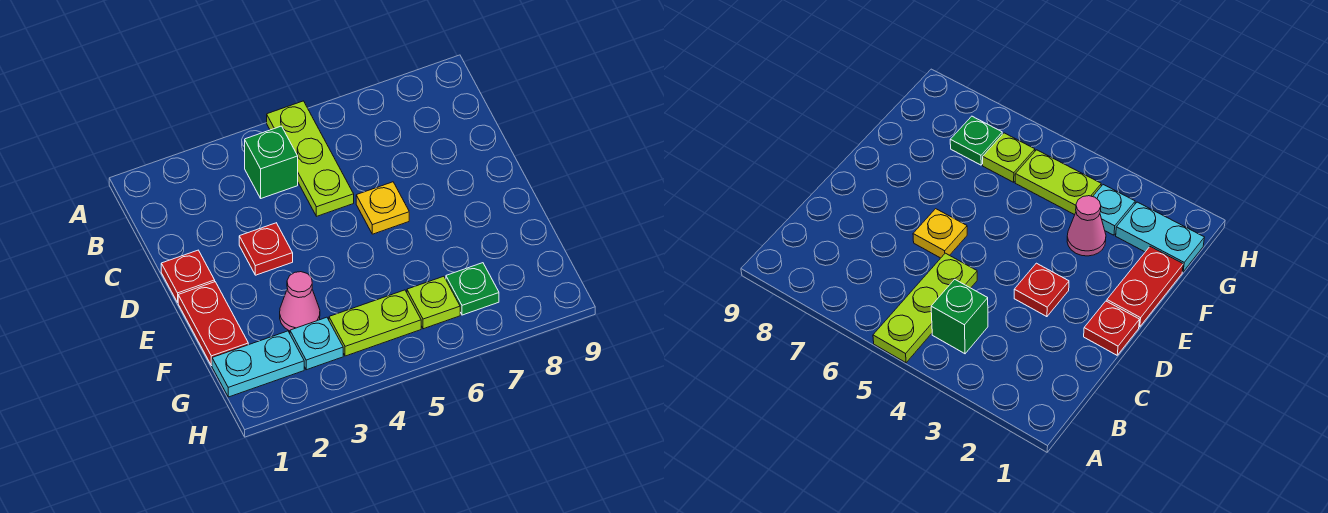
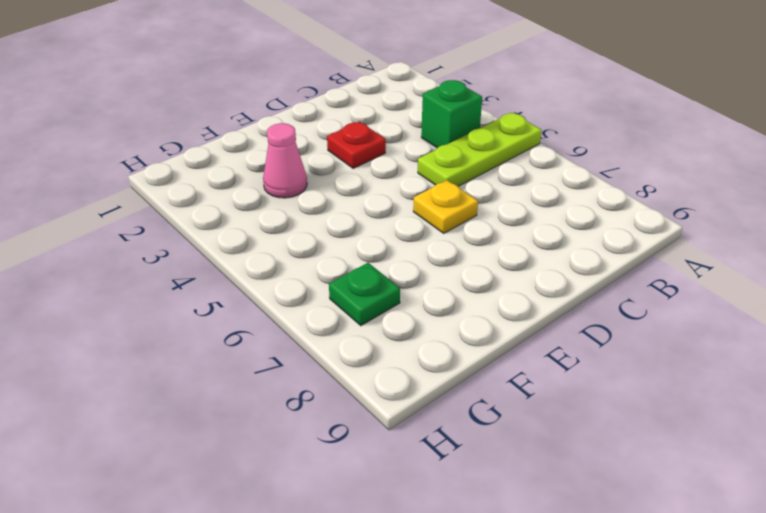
none -> red 1x1 plate [161,250,215,302]
none -> red 1x2 plate [178,282,248,366]
none -> cyan 1x2 plate [212,331,304,397]

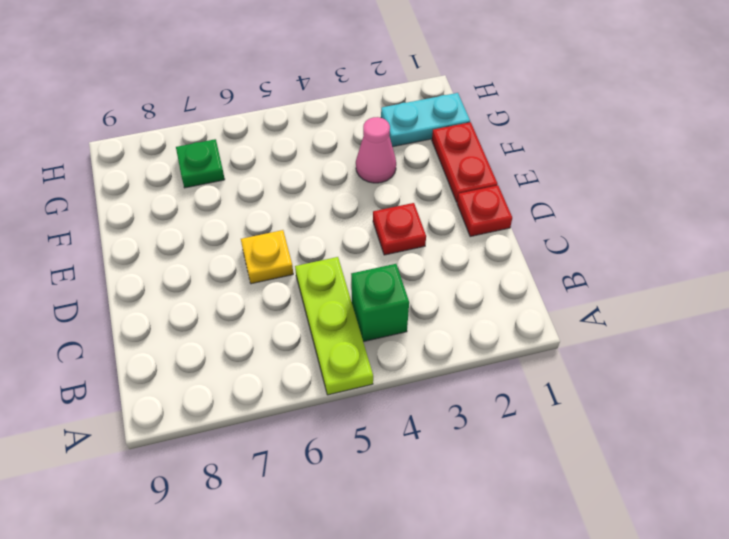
none -> cyan 1x1 plate [290,317,343,370]
none -> lime 1x2 plate [329,290,421,356]
none -> lime 1x1 plate [407,276,460,329]

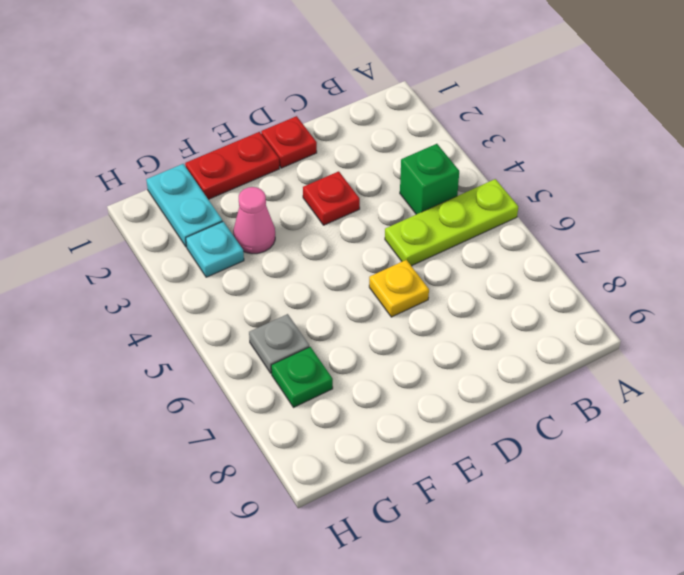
grey 1x1 plate [249,314,309,373] -> lime 1x1 plate [407,276,460,329]
none -> lime 1x2 plate [329,290,421,356]

